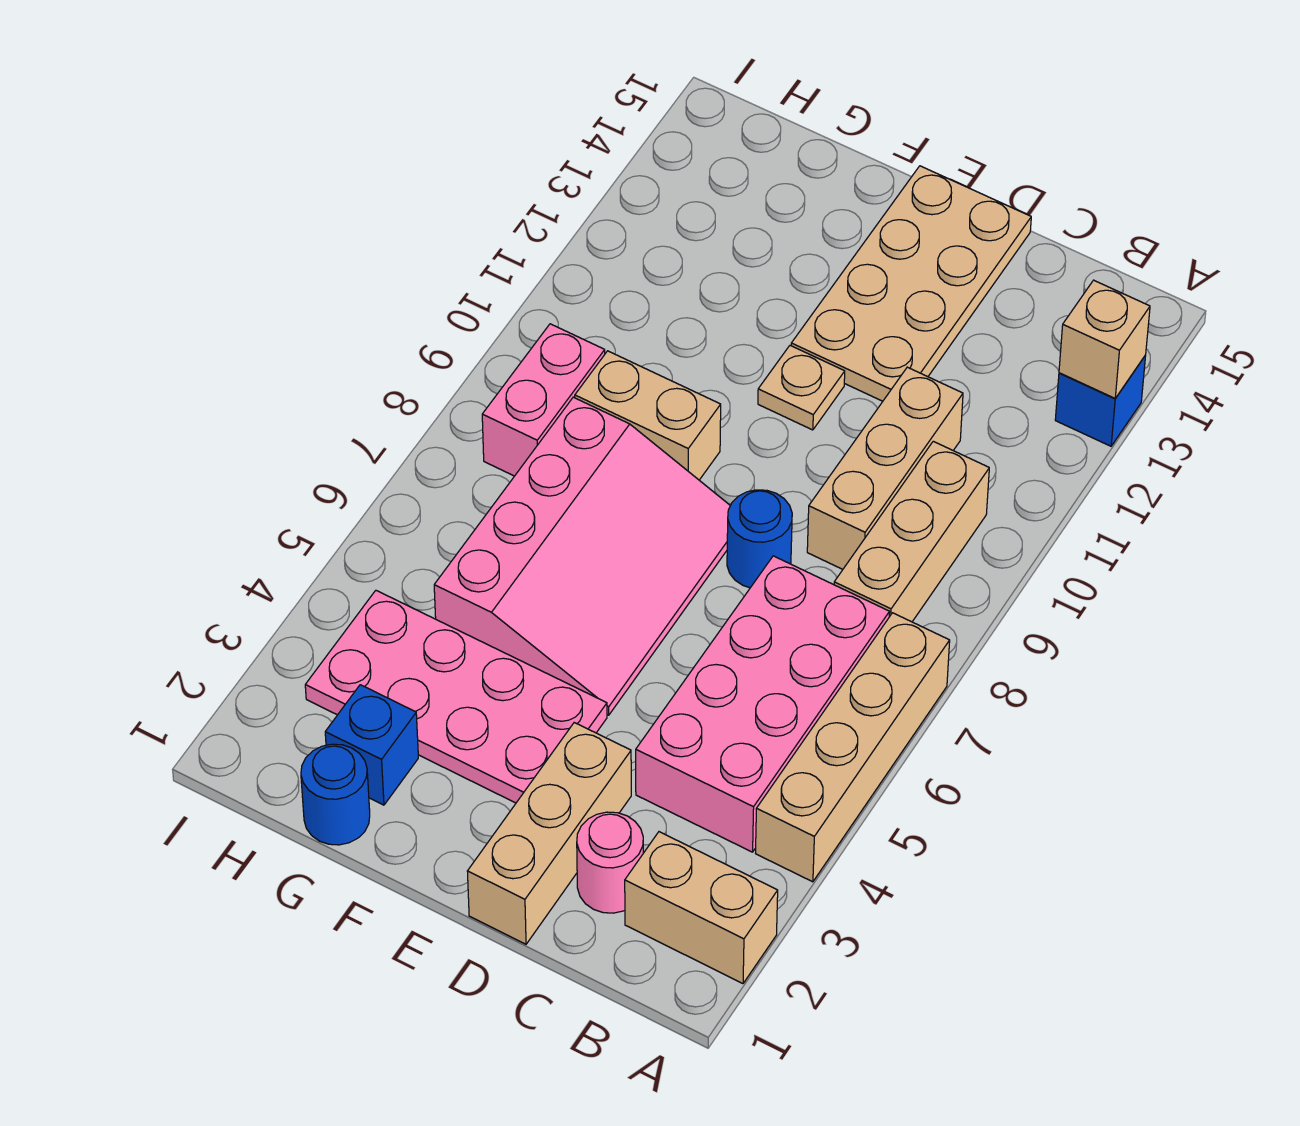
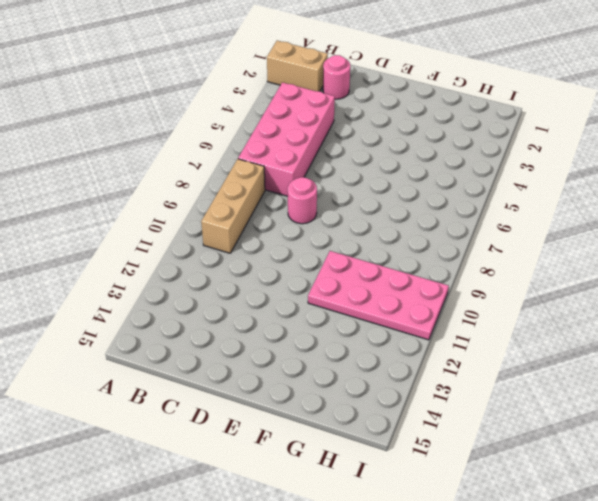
pink 1x1 round brick [288,177,317,224] -> blue 1x1 round brick [727,490,792,588]
pink 2x4 plate [308,251,449,340] -> pink 2x4 plate moved to [305,591,607,803]
none -> tan 1x4 brick [756,613,950,882]
none -> blue 1x1 brick [1055,355,1146,446]
none -> tan 1x3 brick [807,367,963,569]

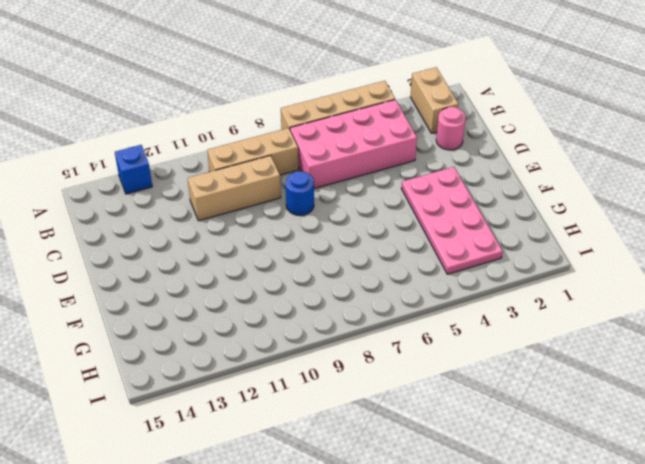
none -> tan 1x3 brick [467,723,631,944]
none -> tan 2x4 plate [791,166,1031,401]
none -> pink 3x4 slope [434,397,730,715]

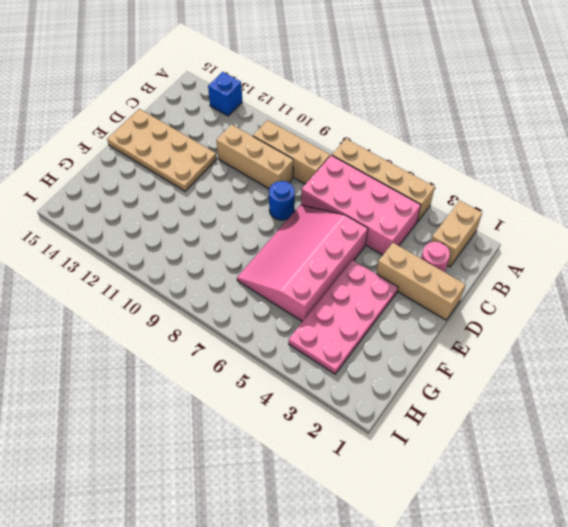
pink 3x4 slope [237,205,368,322] -> pink 3x4 slope turned to [434,397,730,715]
none -> tan 1x1 plate [758,346,845,430]
none -> tan 1x2 brick [575,351,721,480]
none -> blue 1x1 round brick [301,744,370,845]

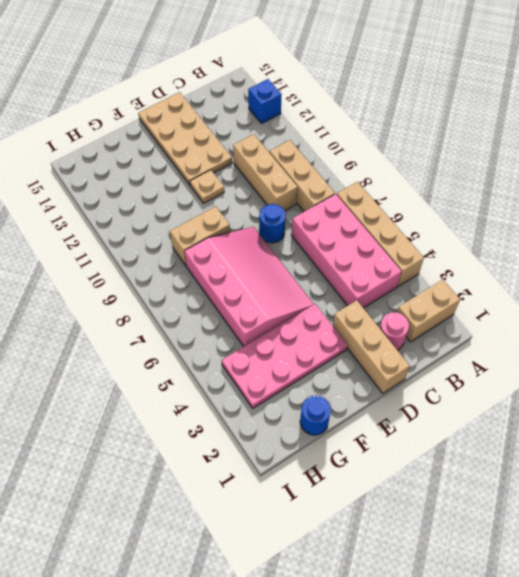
none -> blue 1x1 brick [325,685,418,805]
none -> pink 1x2 brick [482,324,605,476]
none -> tan 1x1 brick [1059,280,1150,398]

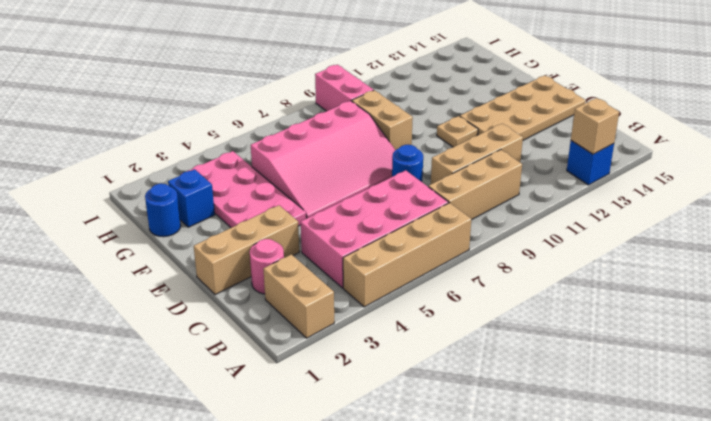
pink 1x2 brick [315,65,374,111] -> pink 1x2 brick turned to [482,324,605,476]

